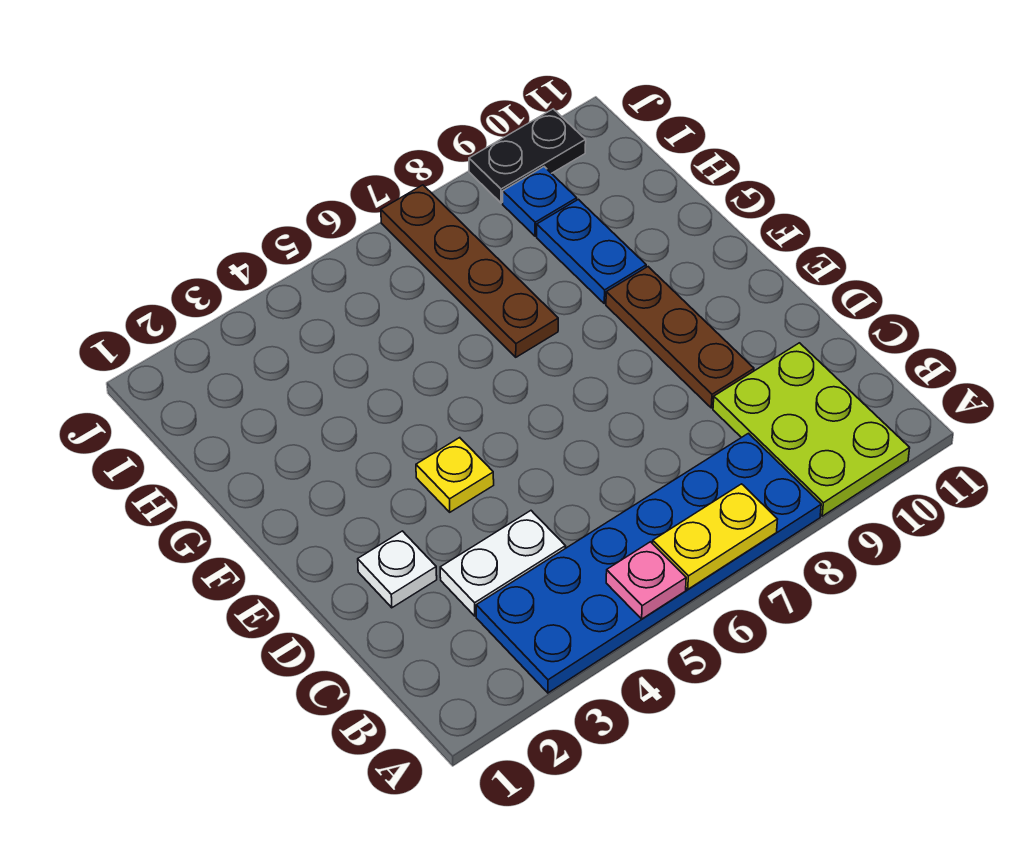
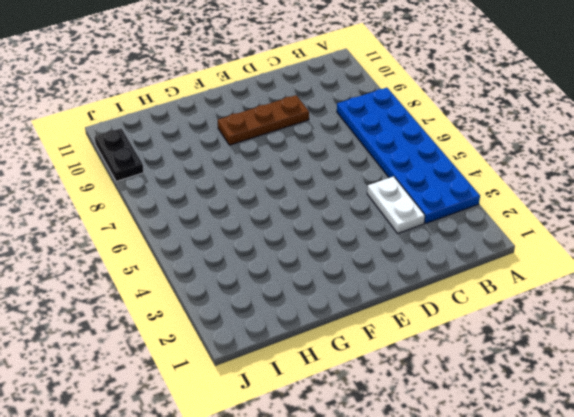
none -> lime 2x3 plate [713,343,910,516]
none -> white 1x1 plate [358,531,437,608]
none -> yellow 1x1 plate [416,438,494,512]

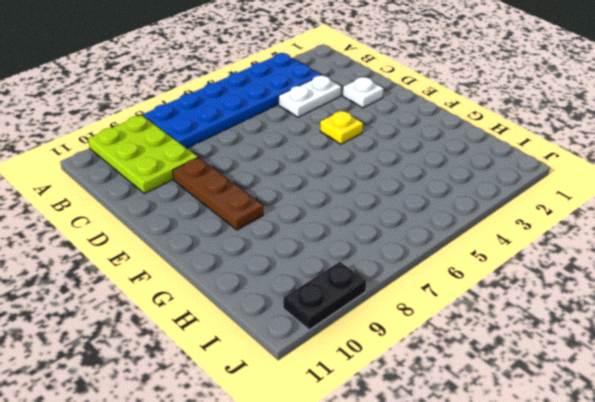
none -> brown 1x4 plate [381,185,558,357]
none -> blue 1x2 plate [537,199,646,304]
none -> blue 1x1 plate [503,167,577,236]

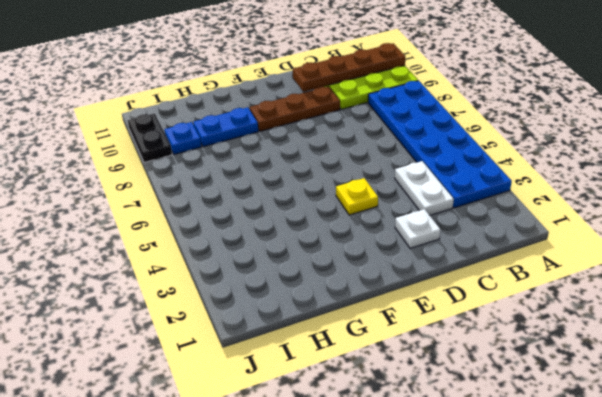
brown 1x4 plate [292,43,406,92] -> brown 1x4 plate moved to [381,185,558,357]
none -> pink 1x1 plate [606,542,686,619]
none -> yellow 1x2 plate [653,484,778,589]

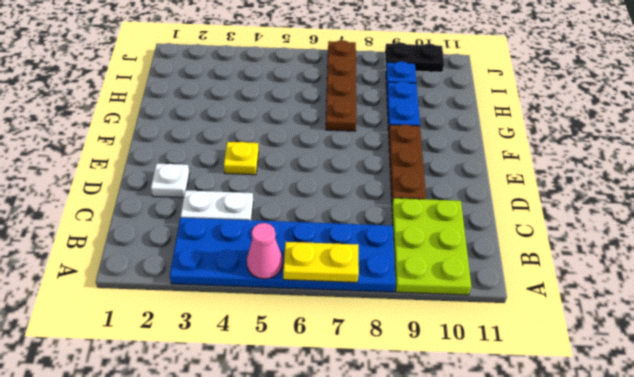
pink 1x1 cone [247,223,283,279] -> pink 1x1 plate [606,542,686,619]

